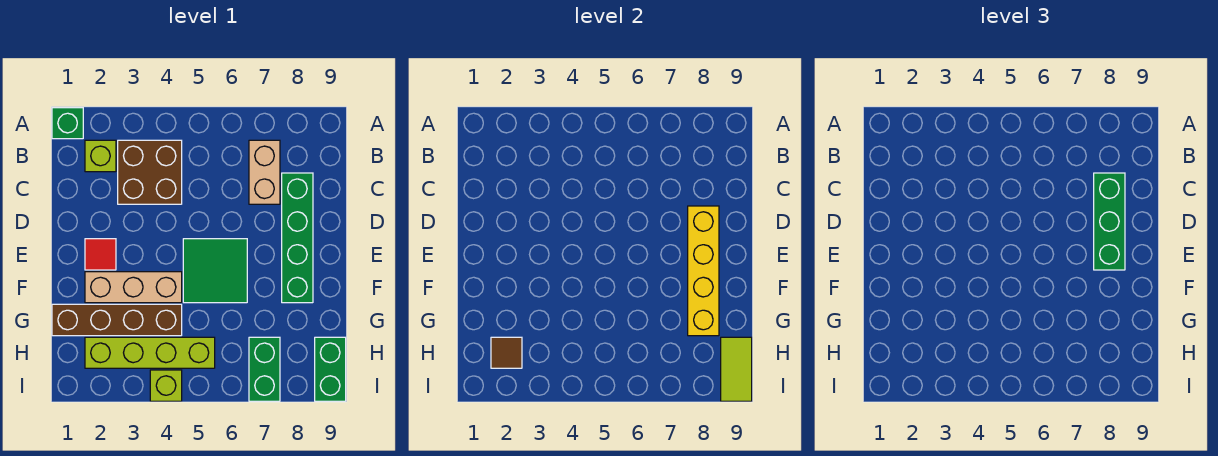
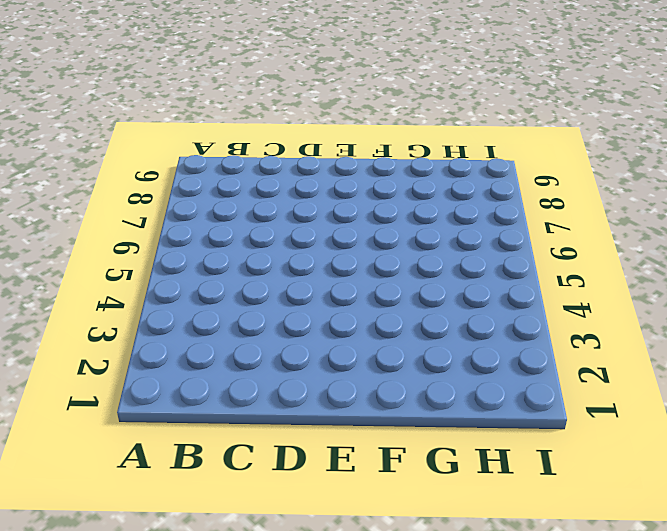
none -> green 1x1 brick [52,108,83,139]
none -> lime 1x1 brick [85,140,116,172]
none -> brown 2x2 brick [118,140,182,204]

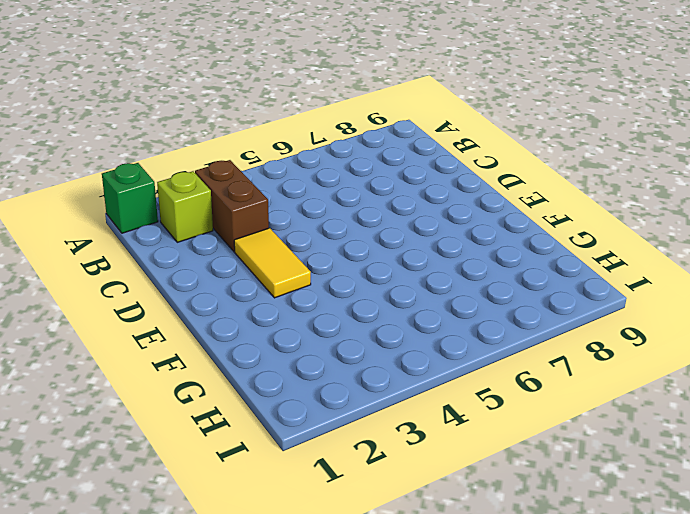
brown 1x2 brick [195,160,269,252] -> brown 2x2 brick [118,140,182,204]
yellow 1x2 tile [234,228,311,298] -> none
none -> tan 1x2 brick [249,140,280,204]
none -> green 1x4 brick [282,173,313,303]
none -> red 1x1 tile [85,239,116,270]

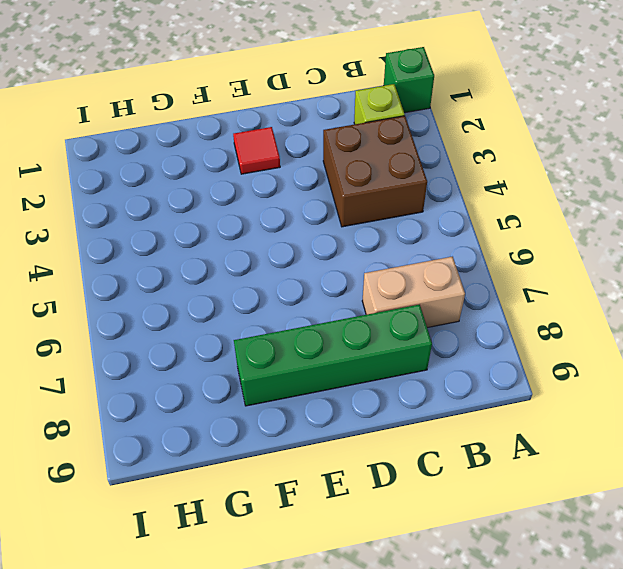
none -> green 2x2 tile [183,239,247,303]
none -> tan 1x3 brick [85,272,182,303]
none -> brown 1x4 brick [52,304,182,336]

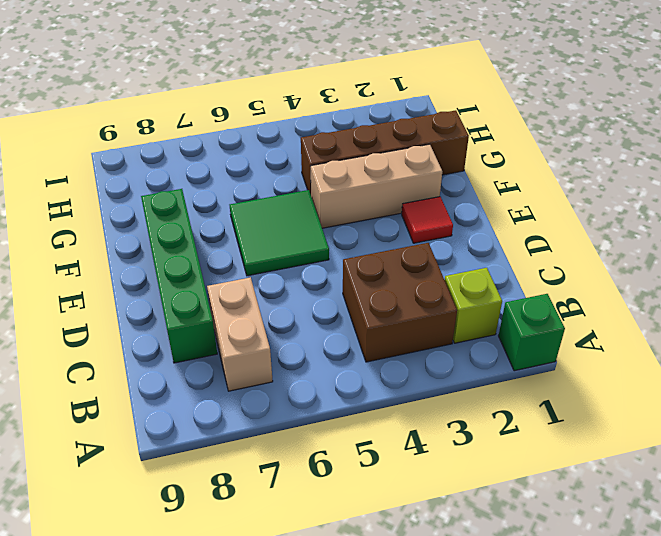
none -> lime 1x4 brick [85,337,215,368]
none -> green 1x2 brick [249,337,280,401]
none -> green 1x2 brick [315,337,346,401]

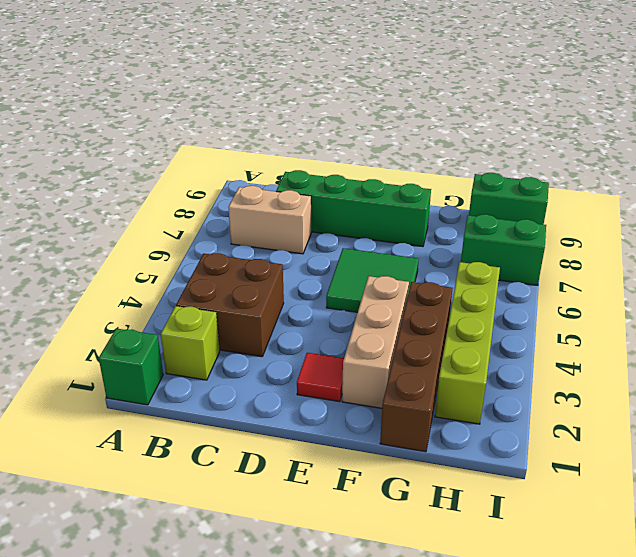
none -> lime 1x1 brick [150,370,182,401]
none -> yellow 1x4 brick [688,206,719,336]
none -> brown 1x1 tile [491,337,522,368]

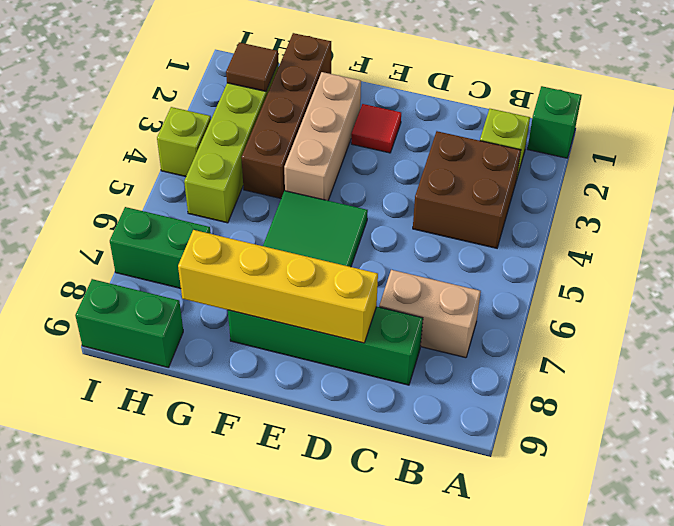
none -> lime 1x2 tile [721,337,752,401]
none -> green 1x3 brick [1094,173,1125,270]

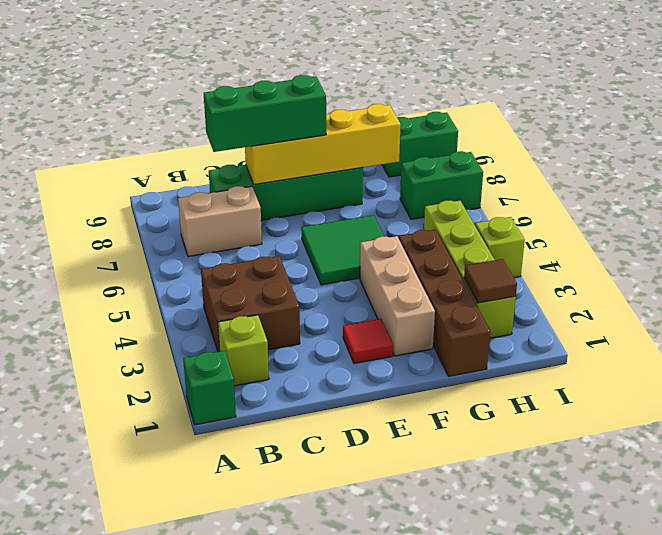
none -> lime 1x2 tile [721,337,752,401]

